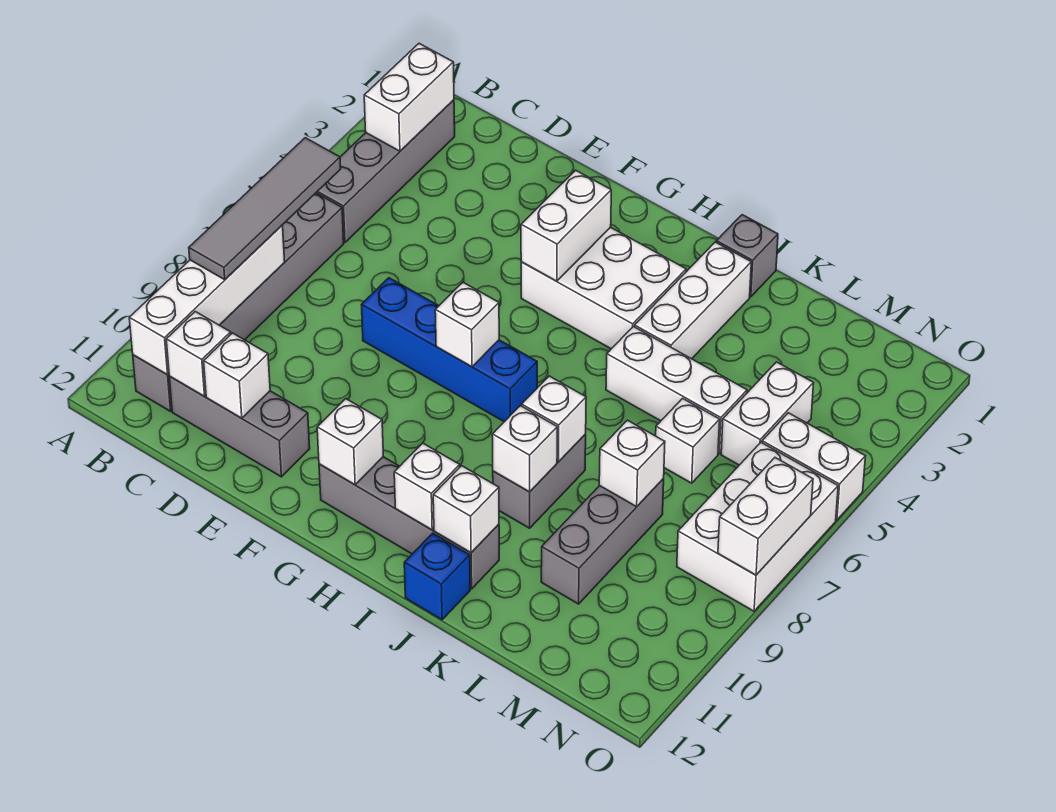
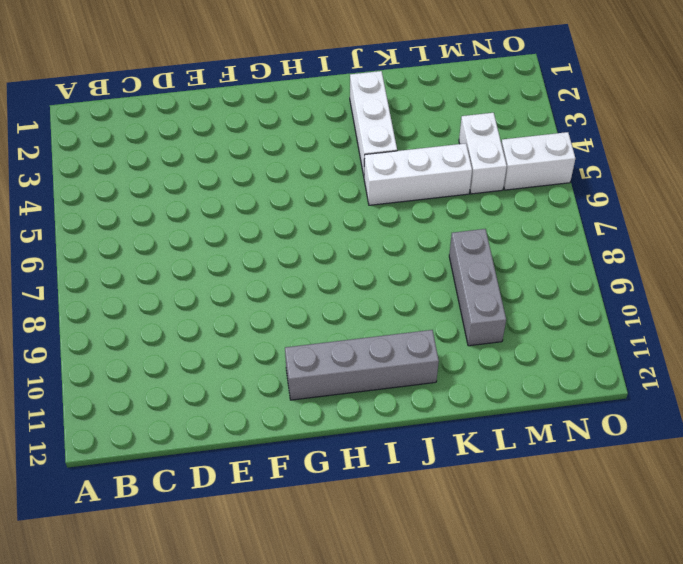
none -> grey 1x4 brick [316,100,455,243]
none -> grey 1x6 brick [133,193,344,411]
none -> grey 1x3 brick [170,377,310,477]
none -> blue 1x4 brick [362,278,537,422]

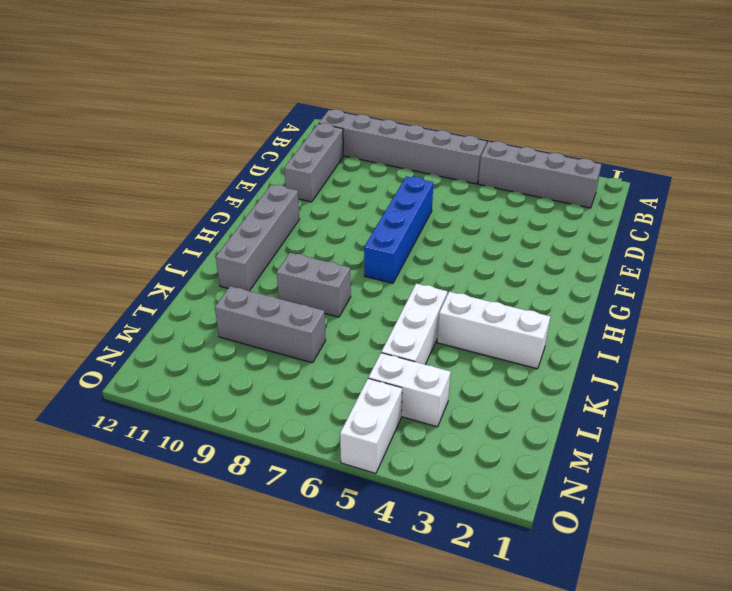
none -> white 2x3 brick [521,227,686,349]
none -> grey 1x1 brick [716,215,778,297]
none -> blue 1x1 brick [404,533,470,620]
none -> white 1x1 brick [656,398,720,483]

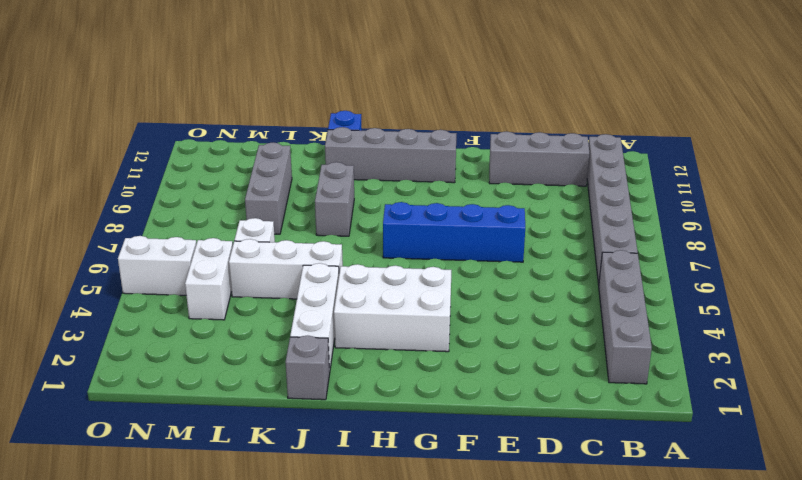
none -> white 2x3 brick [677,443,838,611]
none -> white 1x2 brick [364,43,454,151]
none -> white 1x4 brick [129,225,285,375]
none -> white 1x1 brick [166,312,231,396]

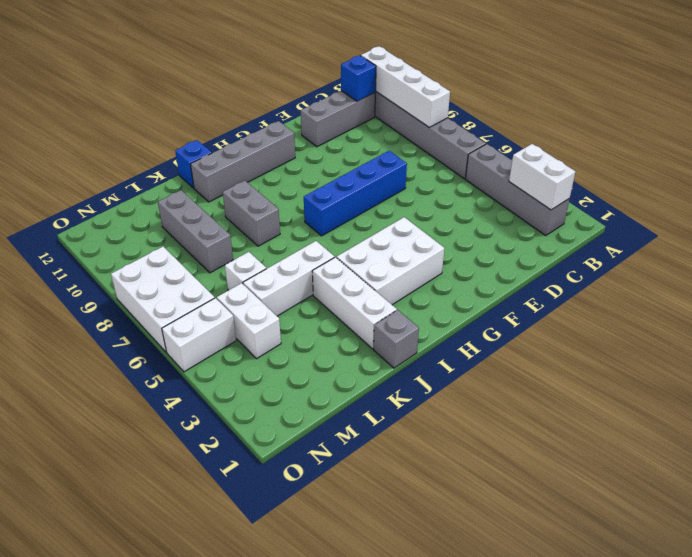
blue 1x1 brick [341,56,376,101] -> white 1x1 brick [166,312,231,396]
none -> white 1x1 brick [204,333,270,418]
none -> white 1x2 brick [521,170,611,281]
none -> white 1x1 brick [435,282,499,367]
none -> white 1x1 brick [317,399,383,485]

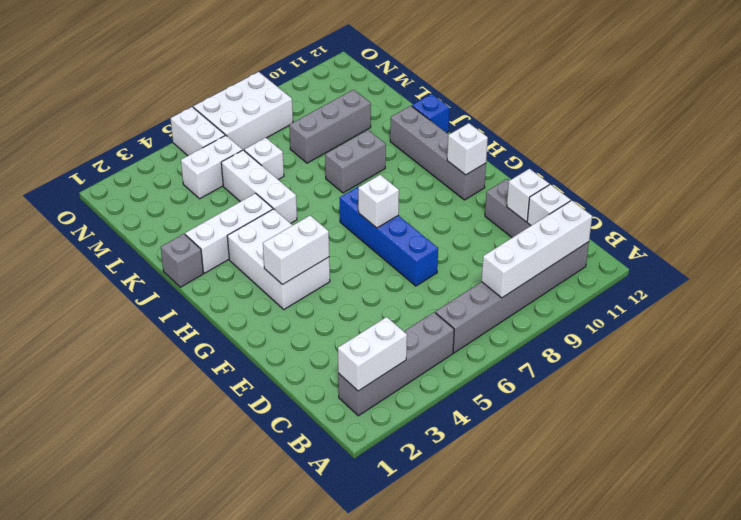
none -> white 1x1 brick [394,443,460,530]
none -> white 1x1 brick [522,376,586,462]
none -> white 1x1 brick [492,406,557,492]
none -> white 1x1 brick [433,466,499,553]

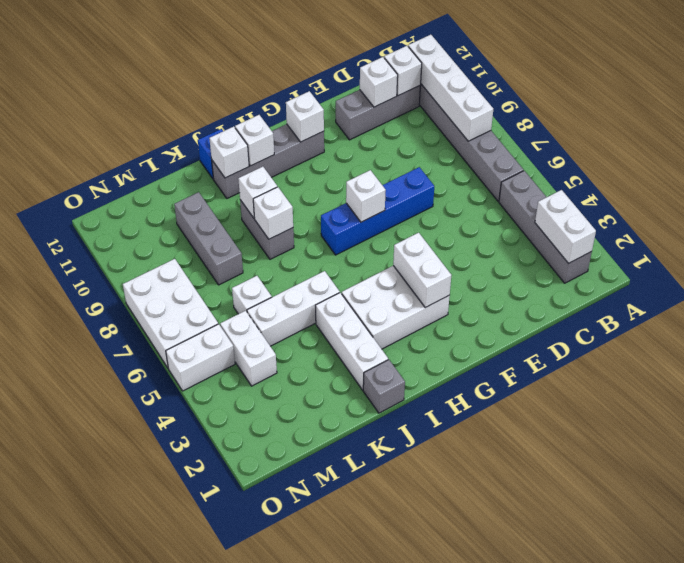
none -> white 1x1 brick [599,420,665,507]
none -> white 1x2 brick [718,458,813,575]
none -> grey 1x4 tile [189,138,341,280]

